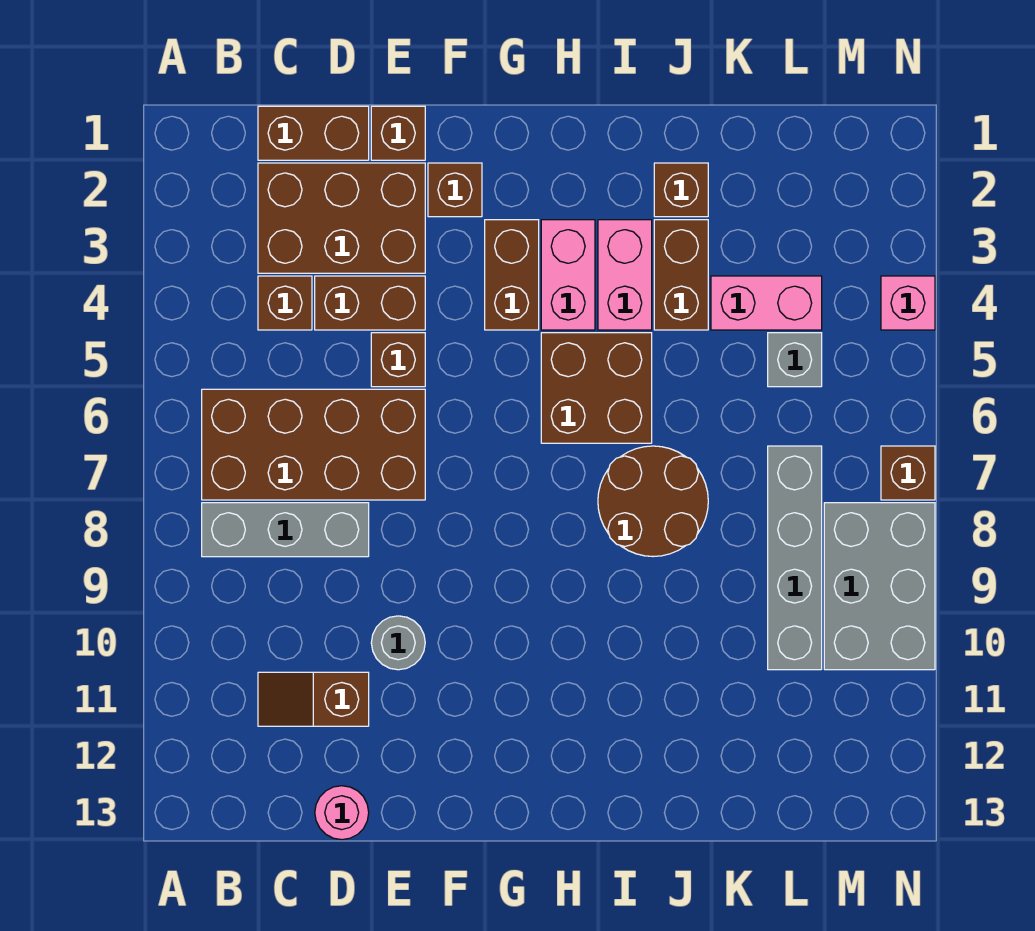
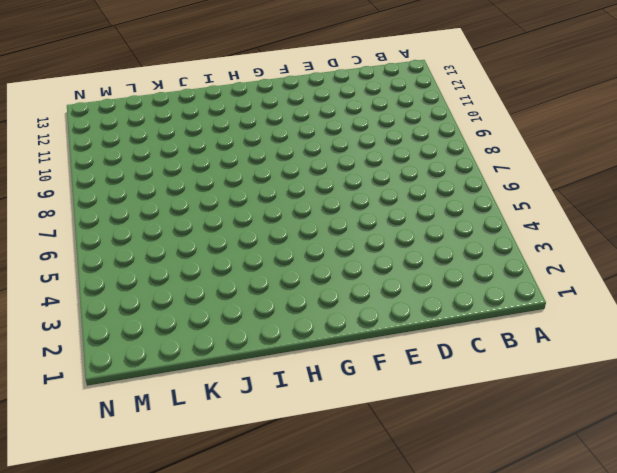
none -> brown 2x4 brick [202,389,425,500]
none -> grey 1x3 brick [202,503,369,557]
none -> brown 1x2 brick [258,106,369,160]

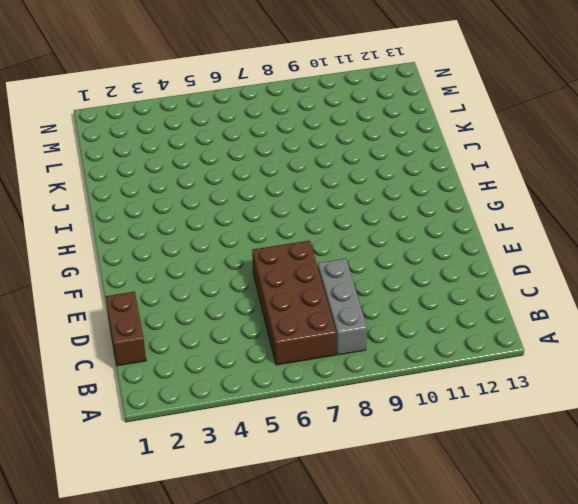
none -> brown 2x3 brick [258,163,425,273]
none -> brown 1x1 brick [258,276,312,330]
none -> brown 1x2 slope [258,672,369,726]

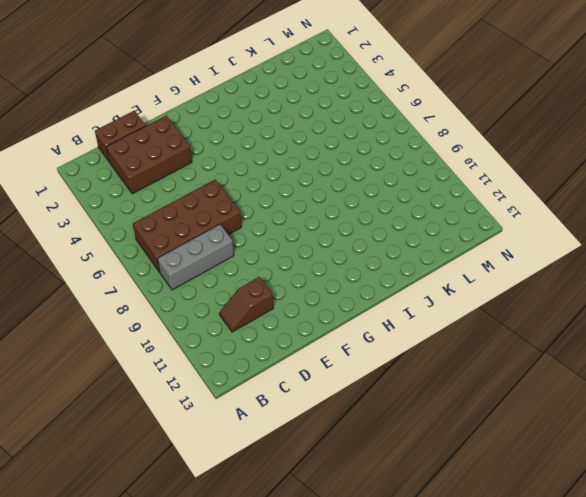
none -> brown 1x1 brick [258,276,312,330]
none -> brown 1x2 brick [315,276,425,330]
none -> pink 1x1 round brick [315,786,369,840]

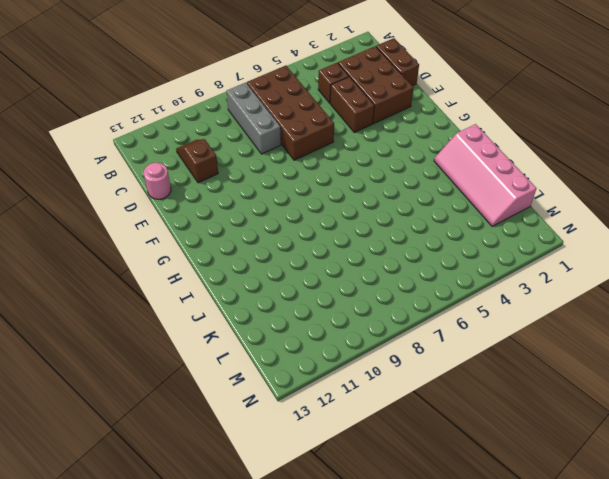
pink 2x4 slope [434,124,536,226] -> brown 1x1 brick [654,163,708,217]
none -> brown 1x1 brick [371,106,425,160]
none -> brown 1x1 brick [371,333,425,387]
none -> grey 1x1 round brick [371,616,425,670]

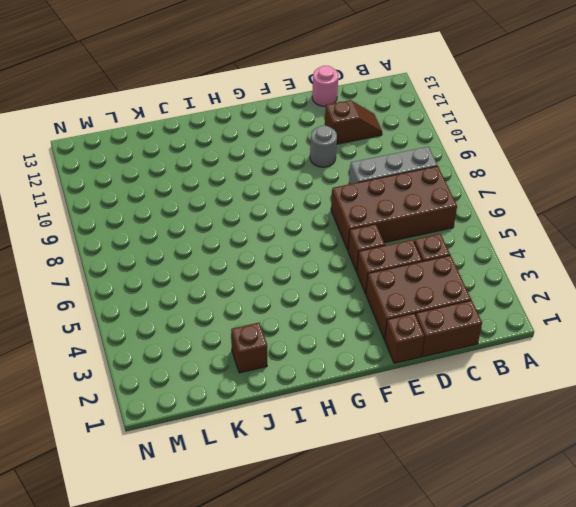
none -> brown 1x1 brick [428,163,482,217]
none -> brown 1x2 brick [485,220,539,330]
none -> pink 1x2 brick [541,220,595,330]

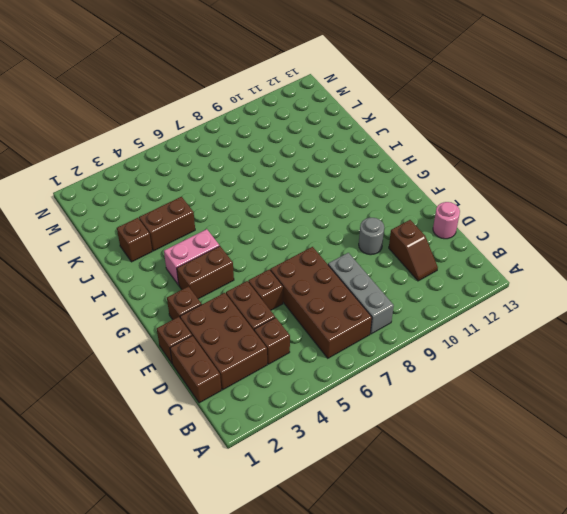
none -> brown 2x2 brick [541,333,652,443]
none -> pink 1x2 brick [598,220,652,330]
none -> brown 2x2 round brick [598,446,708,557]

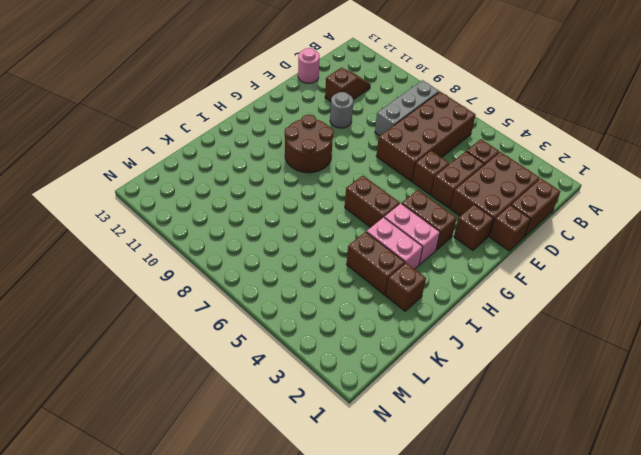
brown 2x2 round brick [285,115,334,173] -> brown 2x2 round brick moved to [598,446,708,557]
brown 1x2 brick [345,176,400,227] -> brown 2x2 brick [541,333,652,443]
none -> pink 1x2 brick [711,276,822,330]
none -> grey 1x1 brick [768,333,822,387]
none -> grey 1x4 brick [768,446,822,670]

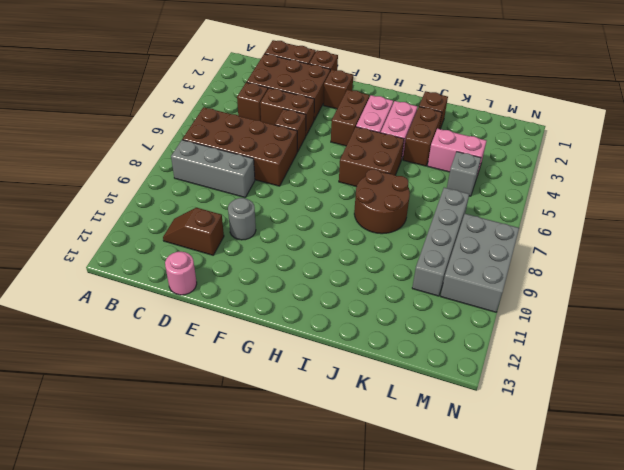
none -> pink 1x1 brick [881,276,935,330]
none -> brown 1x1 brick [881,446,935,500]

